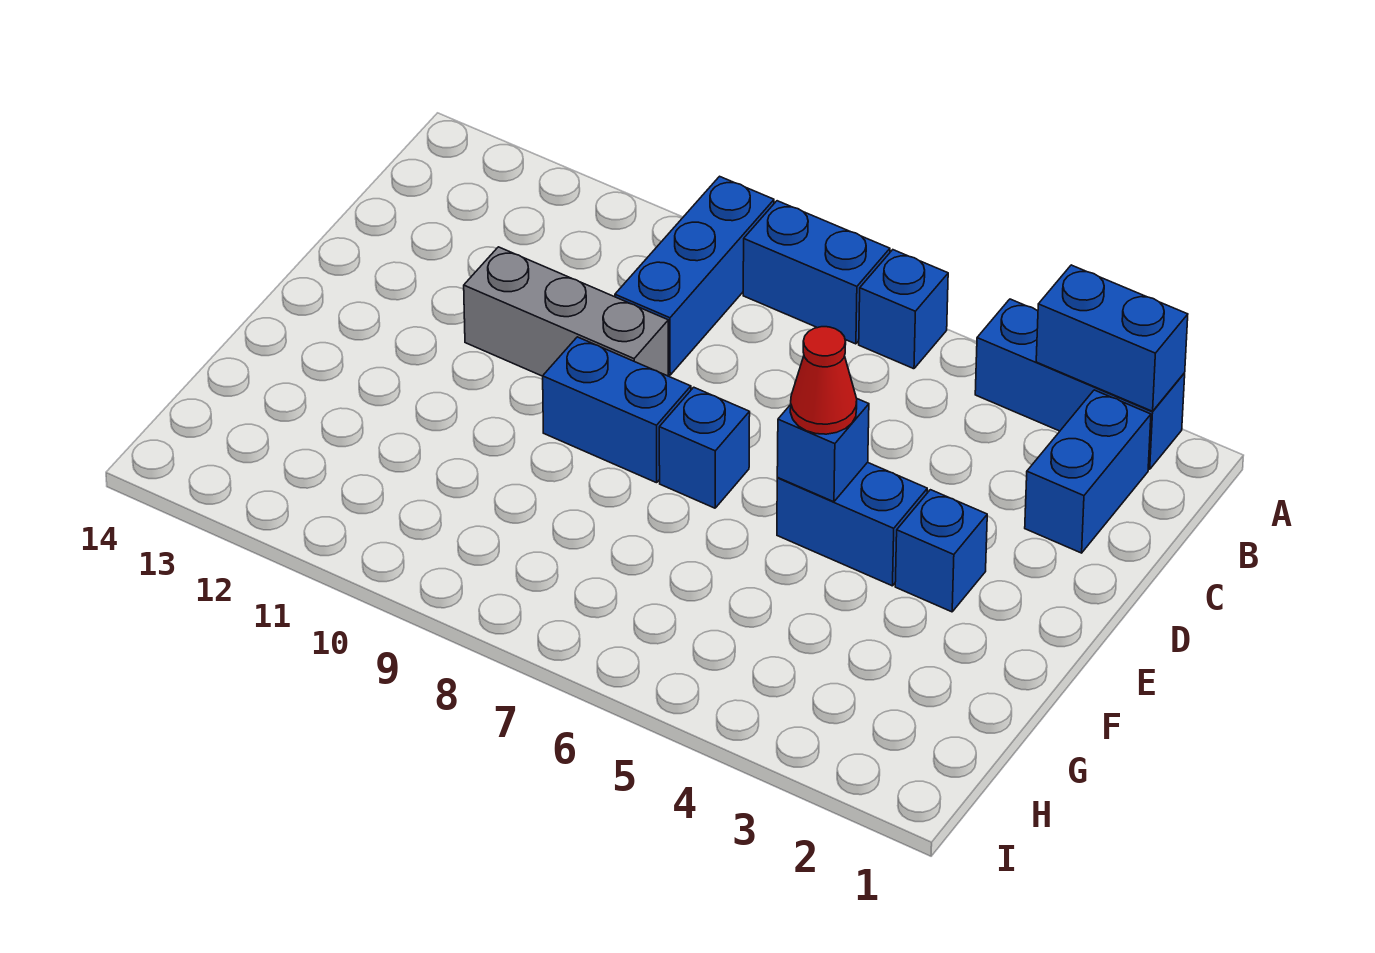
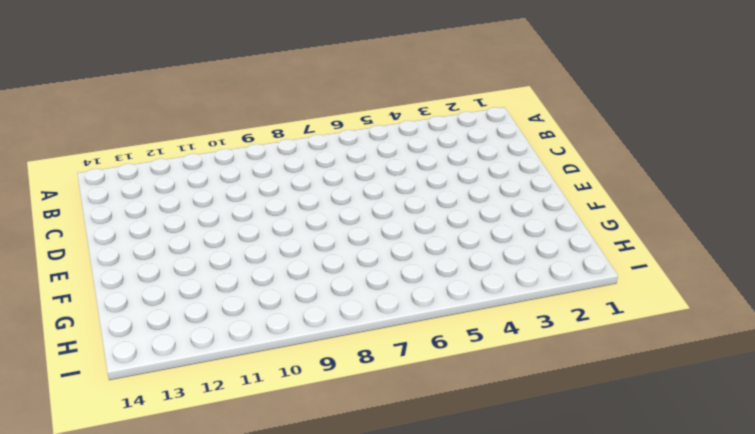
none -> blue 1x3 brick [975,299,1185,469]
none -> blue 1x1 brick [859,250,948,369]
none -> blue 1x2 brick [743,201,890,344]

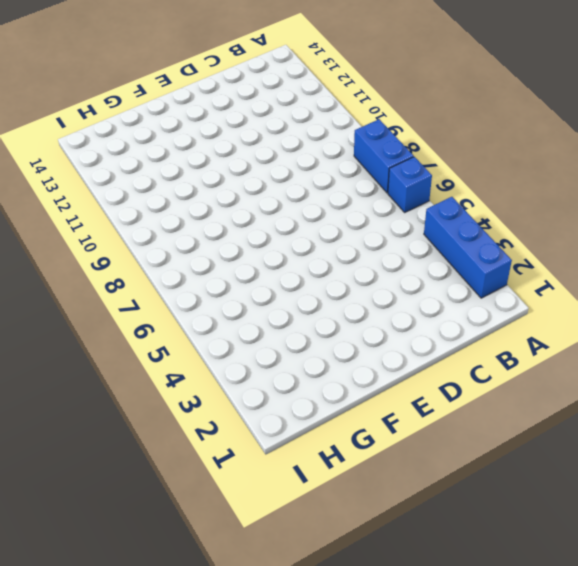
none -> blue 1x3 brick [615,176,774,375]
none -> blue 1x2 brick [1025,390,1151,553]
none -> grey 1x3 brick [464,247,668,376]

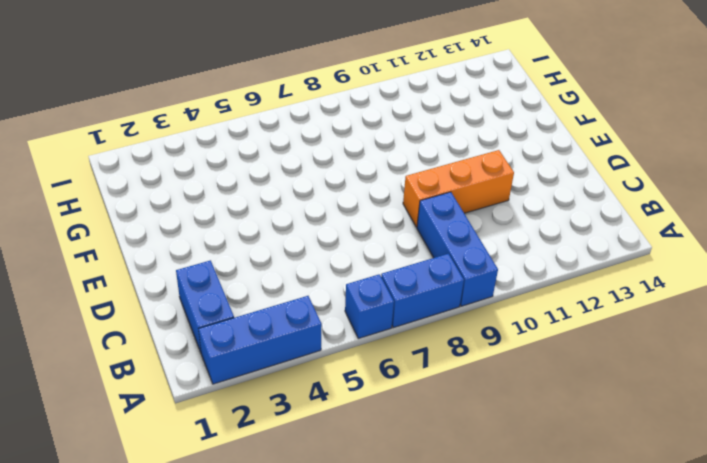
orange 1x3 brick [403,150,514,227] -> grey 1x3 brick [464,247,668,376]
none -> blue 1x1 brick [895,490,987,612]
none -> blue 1x2 brick [777,462,927,586]
none -> blue 1x1 brick [659,387,750,508]

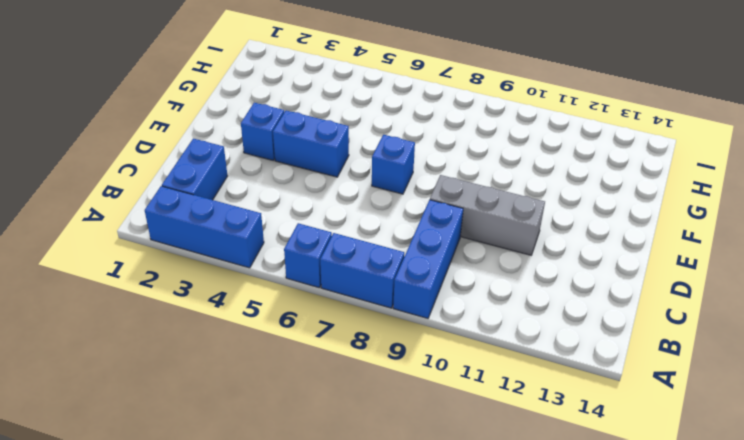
none -> blue 1x2 brick [543,337,691,483]
none -> blue 1x2 brick [1036,265,1188,411]
none -> blue 1x1 brick [777,399,869,502]

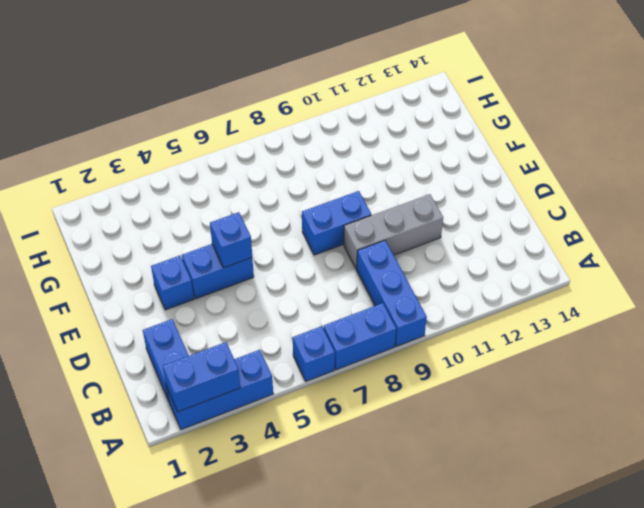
none -> blue 1x1 brick [659,387,750,508]
none -> red 1x1 cone [790,327,857,434]

